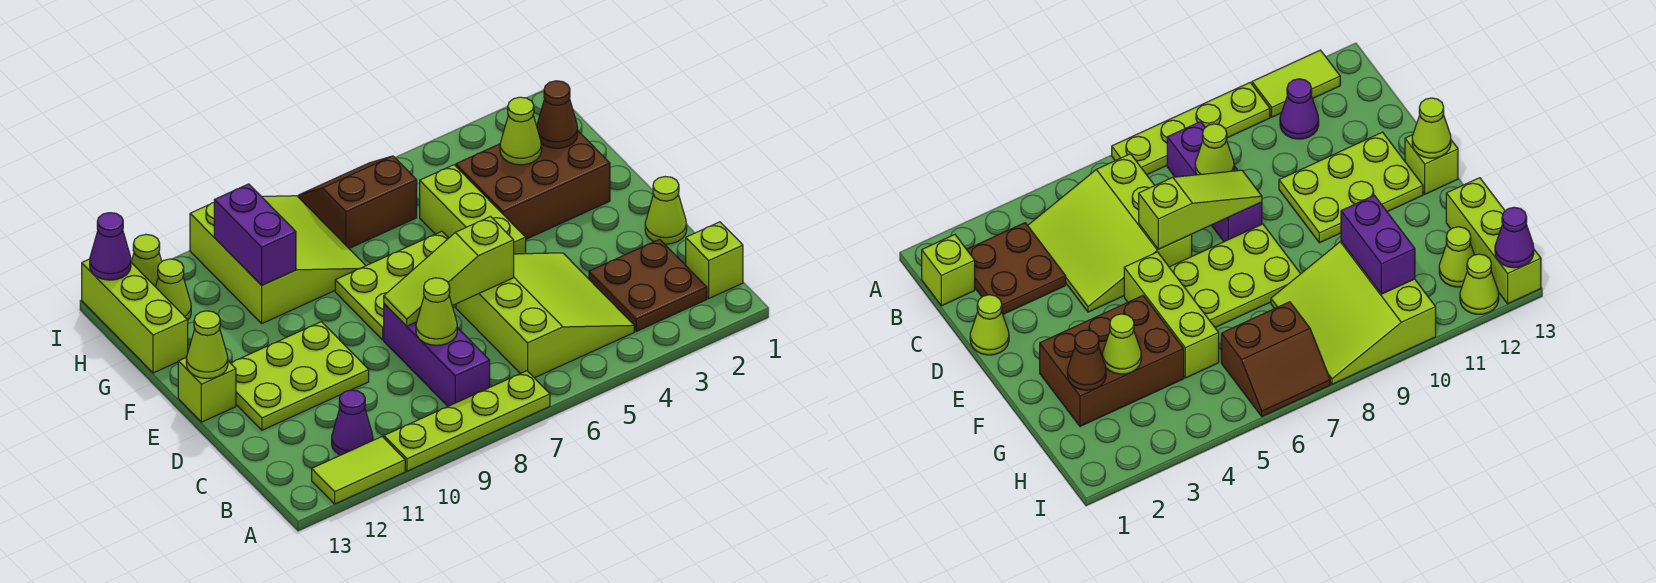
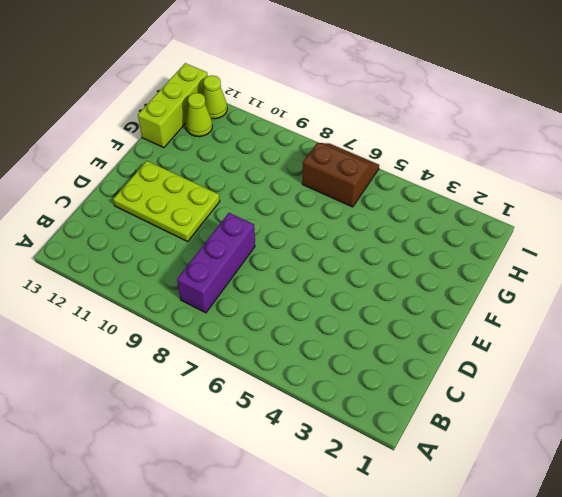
none -> lime 1x4 plate [384,371,550,471]
none -> lime 1x2 tile [312,437,405,504]
none -> lime 1x1 brick [686,222,743,298]

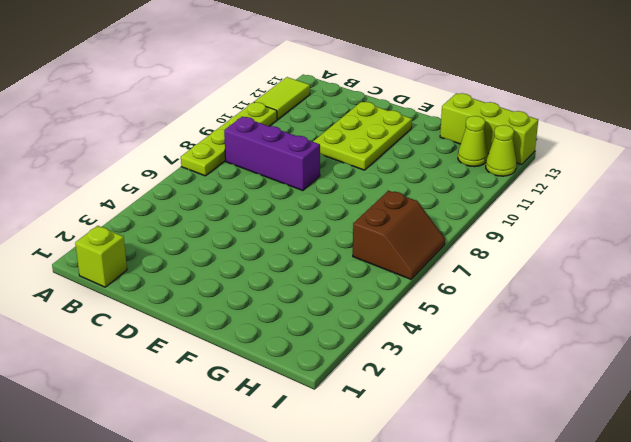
none -> brown 2x2 plate [589,239,707,331]
none -> lime 3x3 slope [456,253,634,378]
none -> purple 1x1 cone [332,390,373,455]

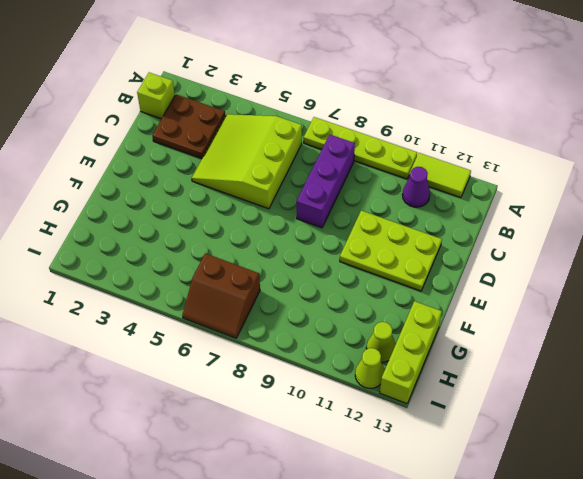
none -> lime 1x1 cone [645,177,687,244]
none -> lime 1x3 brick [420,165,526,254]
none -> lime 2x3 plate [335,231,456,340]

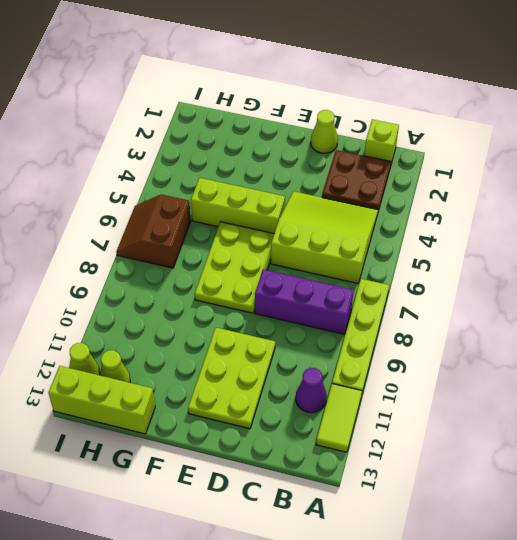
none -> lime 1x1 brick [178,358,236,422]
none -> brown 2x3 brick [456,131,610,239]
none -> lime 3x3 slope [190,196,366,323]

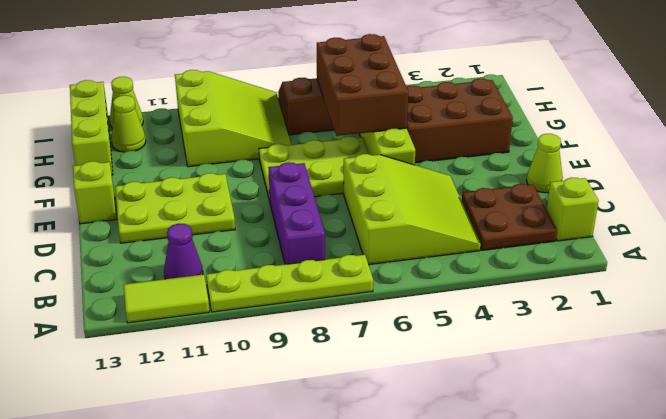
brown 2x3 brick [317,34,408,136] -> none
none -> lime 1x1 cone [416,278,457,345]
none -> lime 1x3 slope [384,217,514,326]
none -> lime 1x1 cone [186,311,228,379]

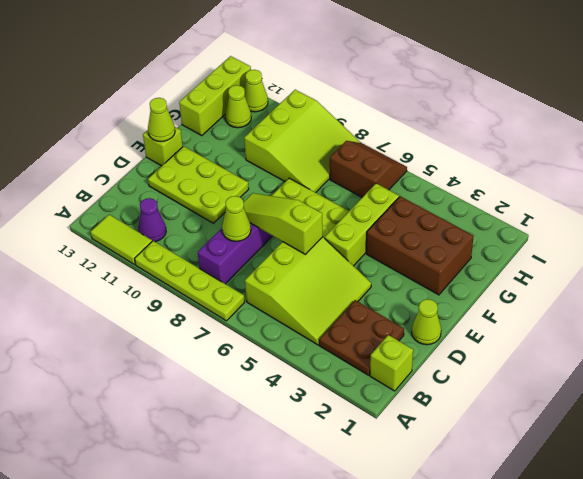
none -> brown 1x1 cone [537,81,578,148]
none -> lime 1x1 cone [500,97,542,165]
none -> purple 1x2 brick [214,184,296,285]

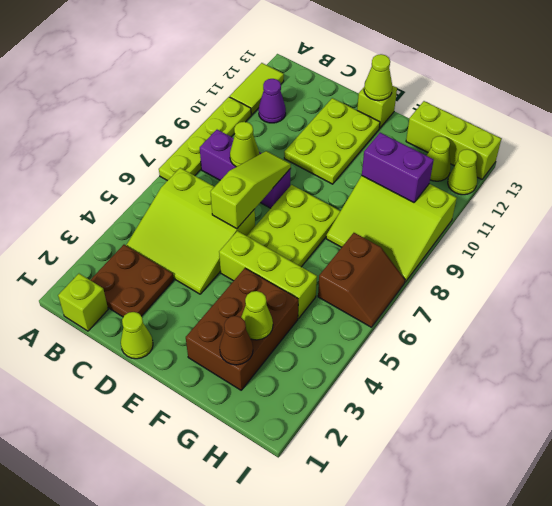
none -> purple 1x1 cone [90,213,131,280]

